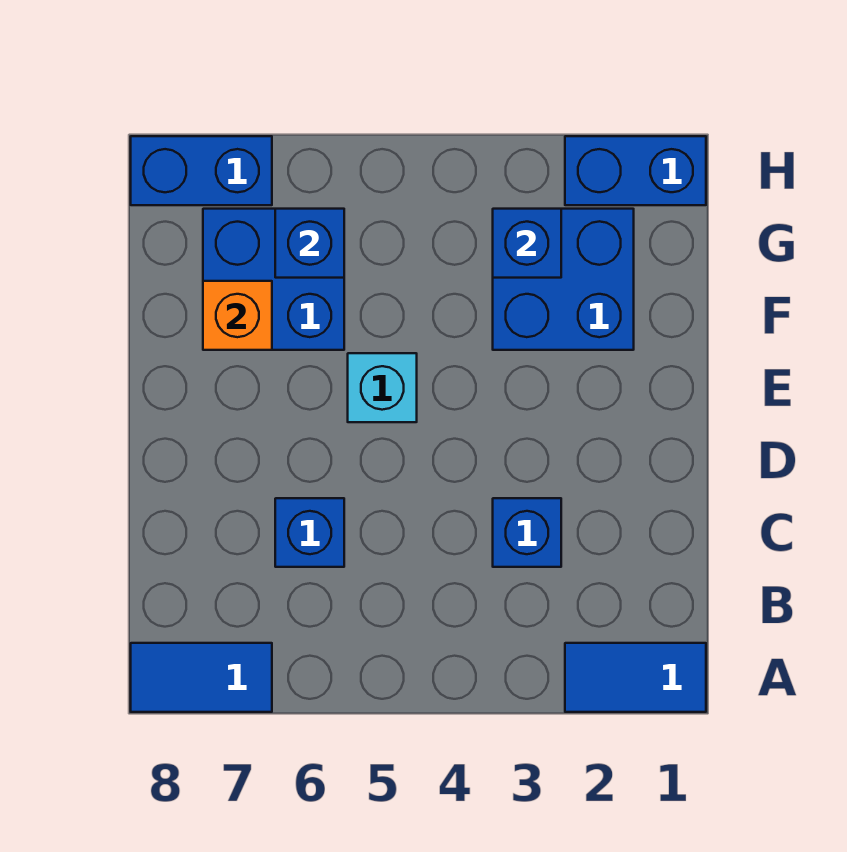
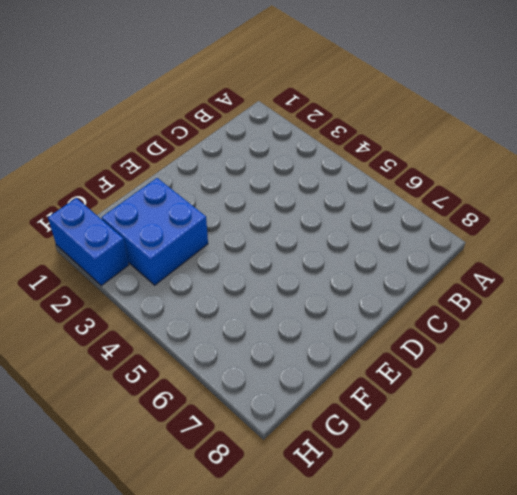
none -> blue 1x2 tile [565,643,706,712]
none -> blue 1x2 tile [131,643,272,712]
none -> blue 1x1 brick [493,498,561,567]

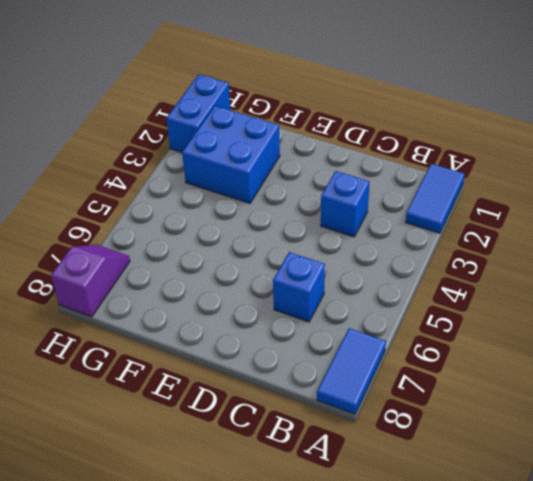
purple 1x2 slope [51,245,130,317] -> blue 1x2 brick [131,136,272,205]
none -> cyan 1x1 brick [348,353,417,422]
none -> blue 2x2 brick [203,209,344,350]
none -> orange 1x1 brick [203,281,272,350]

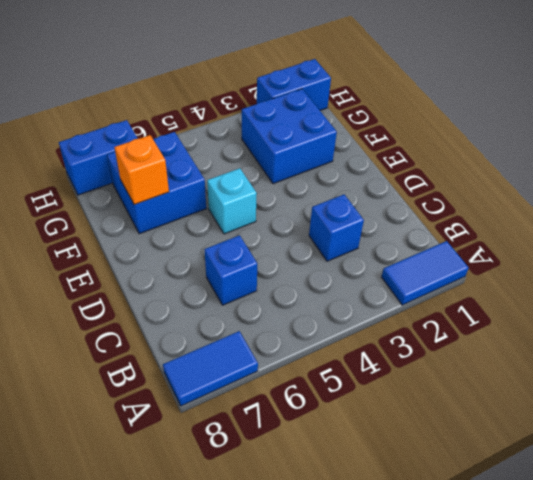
none -> blue 1x1 brick [493,209,561,278]
none -> blue 1x1 brick [275,209,344,278]

